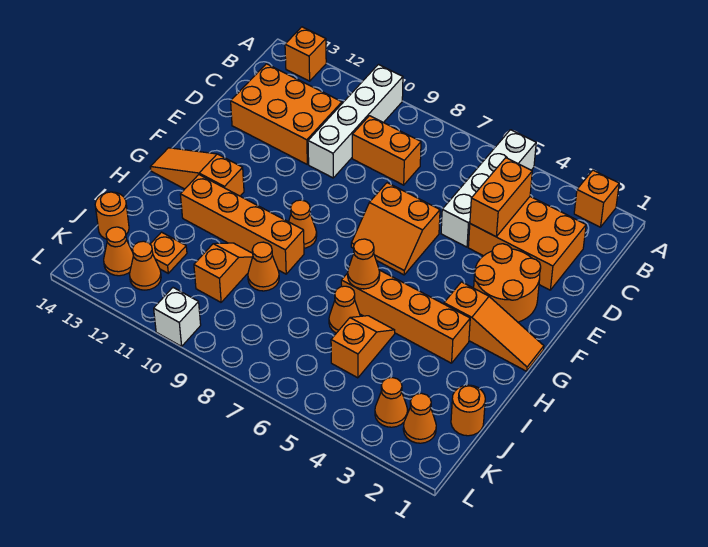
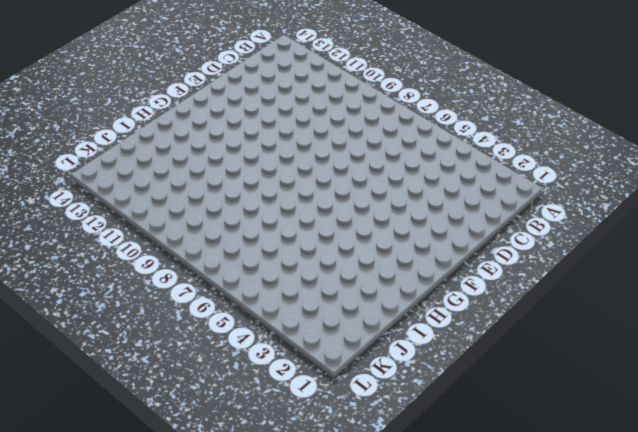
none -> orange 1x1 brick [574,170,619,227]
none -> white 1x4 brick [441,130,536,247]
none -> white 1x4 brick [308,65,403,178]

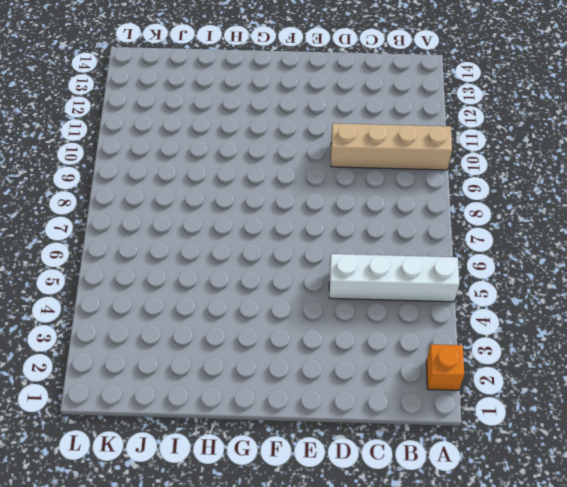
tan 1x4 brick [331,123,452,170] -> white 1x4 brick [308,65,403,178]
none -> orange 1x1 brick [285,27,326,81]
none -> orange 2x3 brick [468,197,586,290]
none -> orange 1x2 brick [352,116,421,185]

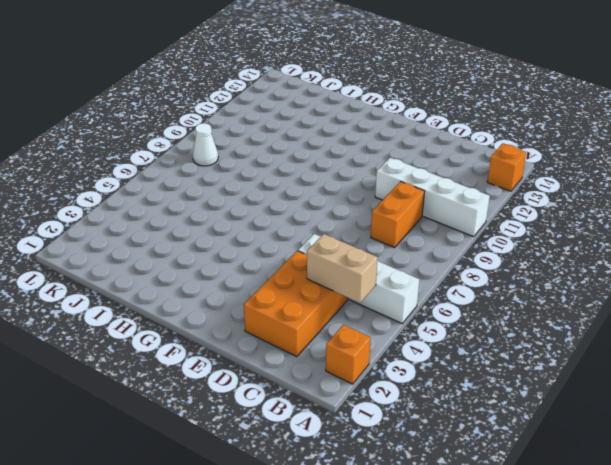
tan 1x2 brick [307,234,378,303] -> orange 1x2 brick [470,158,532,237]
white 1x1 cone [193,123,218,166] -> none
none -> orange 2x3 brick [231,64,342,164]
none -> orange 2x2 round brick [474,244,541,322]
none -> orange 2x2 slope [351,183,440,275]

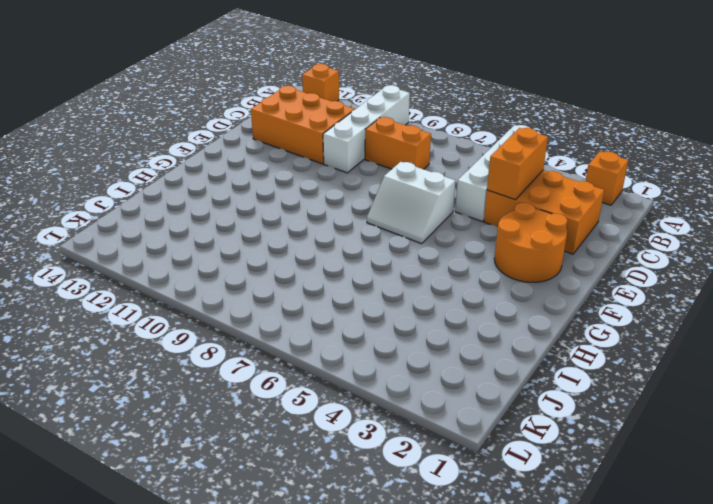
white 2x2 slope [367,162,455,244] -> orange 2x2 slope [351,183,440,275]
none -> orange 1x3 slope [444,282,544,371]
none -> orange 1x1 cone [289,200,317,248]
none -> orange 1x3 slope [150,148,244,196]

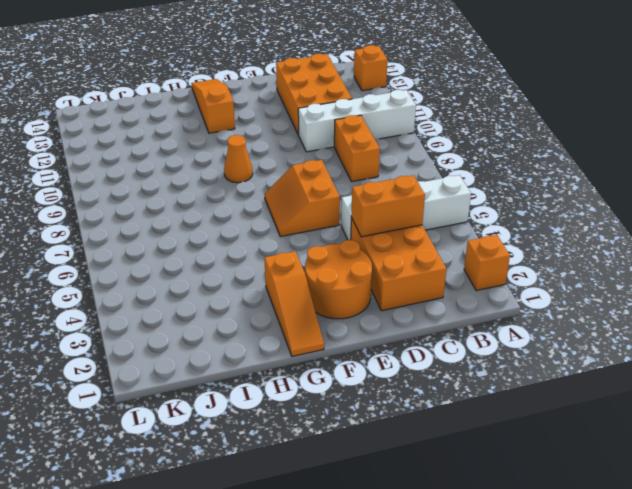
none -> orange 1x4 brick [341,270,470,363]
none -> orange 1x4 brick [180,175,304,274]
none -> orange 1x2 slope [331,316,395,378]

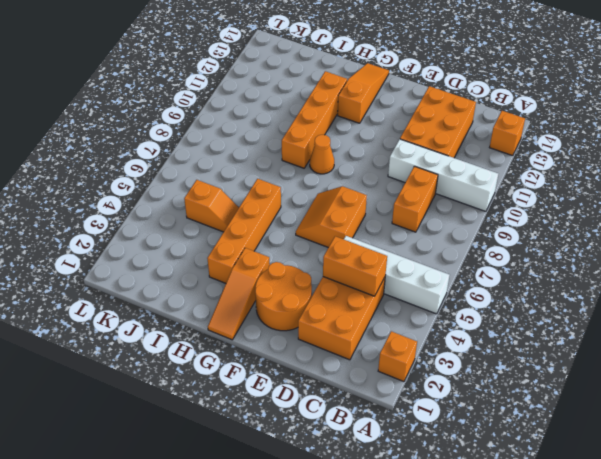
none -> orange 1x1 cone [329,286,360,333]
none -> orange 1x1 cone [248,242,279,291]
none -> orange 1x2 slope [194,243,253,302]

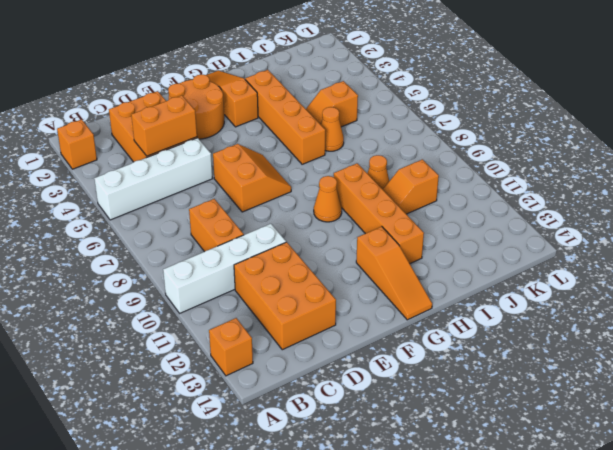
none -> orange 1x1 round brick [451,385,485,436]
none -> orange 1x1 plate [150,232,187,273]
none -> orange 1x1 round brick [95,192,129,239]

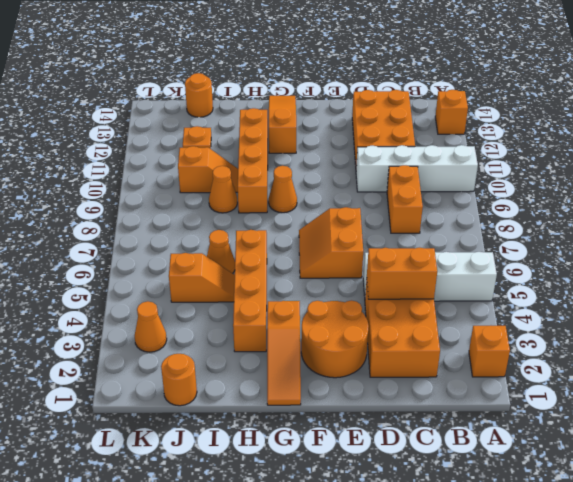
none -> orange 1x1 cone [403,393,436,443]
none -> orange 1x1 cone [130,241,161,290]
none -> orange 1x1 cone [104,227,133,276]

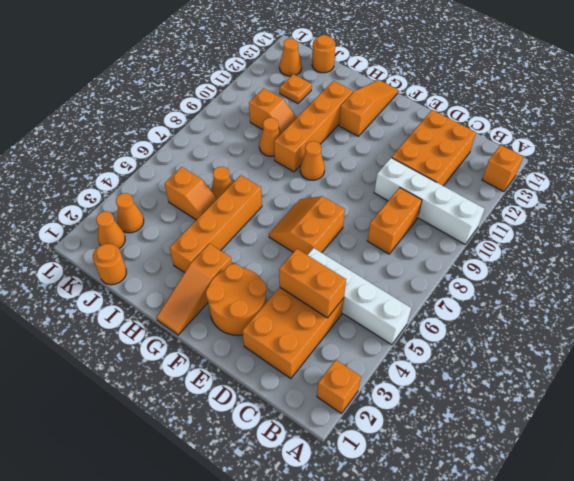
none -> orange 1x1 cone [130,241,161,290]
none -> white 1x1 brick [154,288,201,346]
none -> orange 1x1 cone [348,239,380,289]

